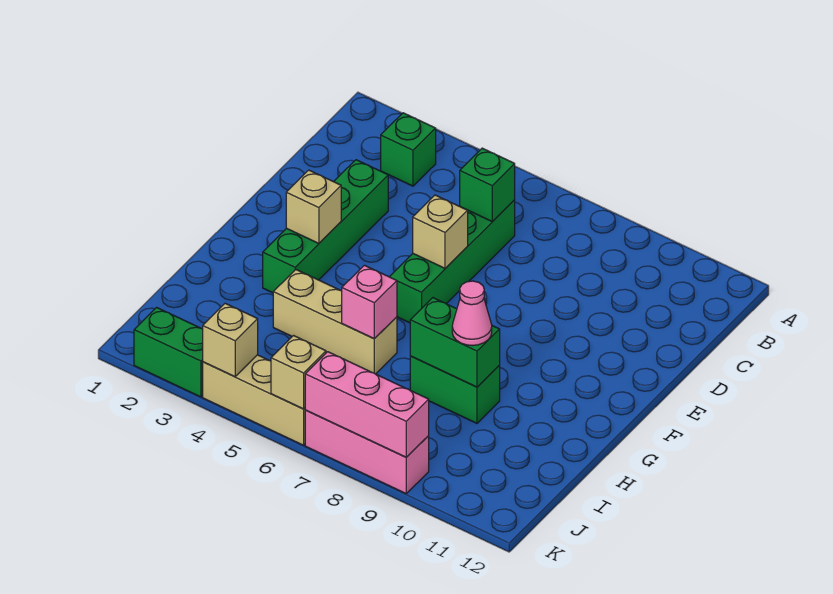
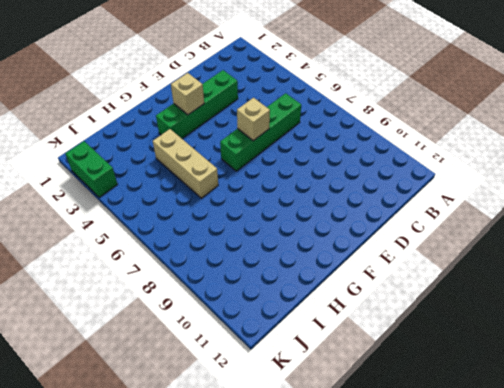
none -> green 1x1 brick [381,113,436,186]
none -> green 1x2 brick [410,356,500,423]
none -> tan 1x3 brick [203,355,305,445]

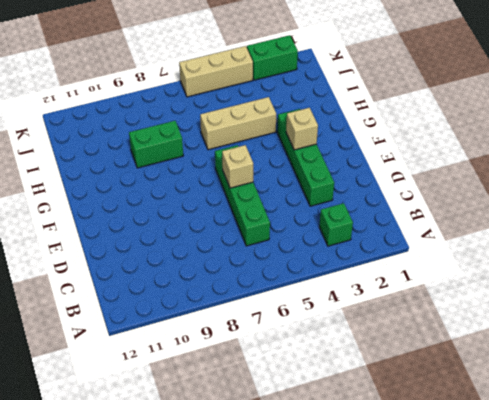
none -> pink 1x3 brick [305,410,429,493]
none -> green 1x1 brick [460,148,515,222]
none -> pink 1x1 brick [342,265,397,339]

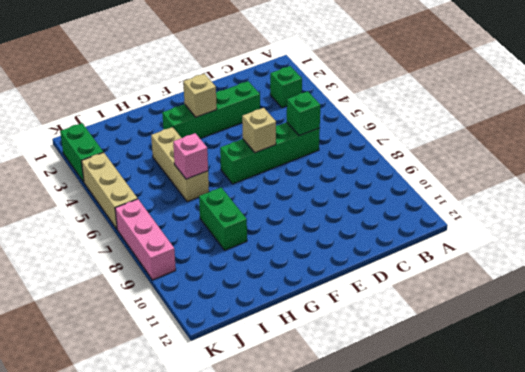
none -> green 1x2 brick [410,298,500,387]
none -> tan 1x1 brick [203,303,258,377]
none -> tan 1x1 brick [271,336,326,409]

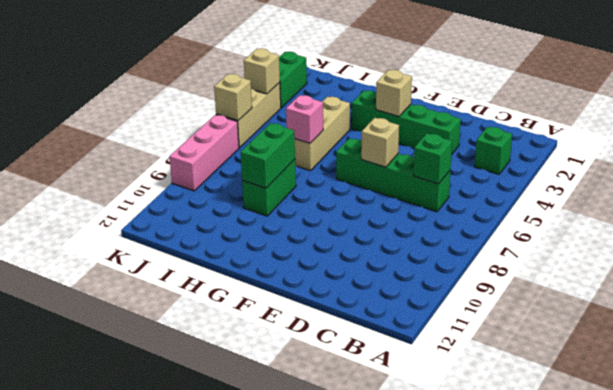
none -> pink 1x3 brick [305,352,429,457]
none -> pink 1x1 cone [452,281,492,346]

